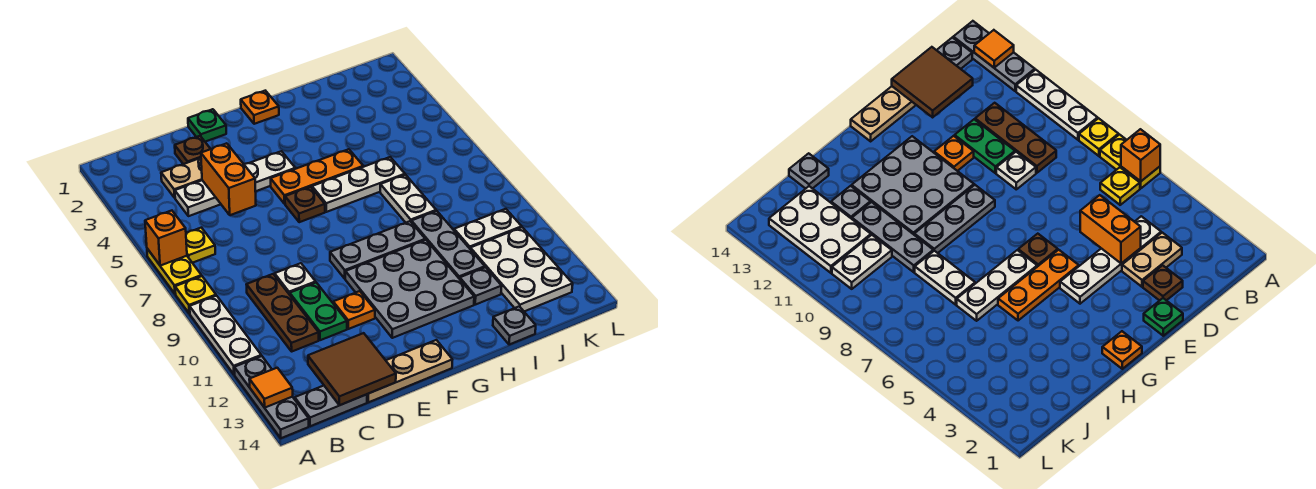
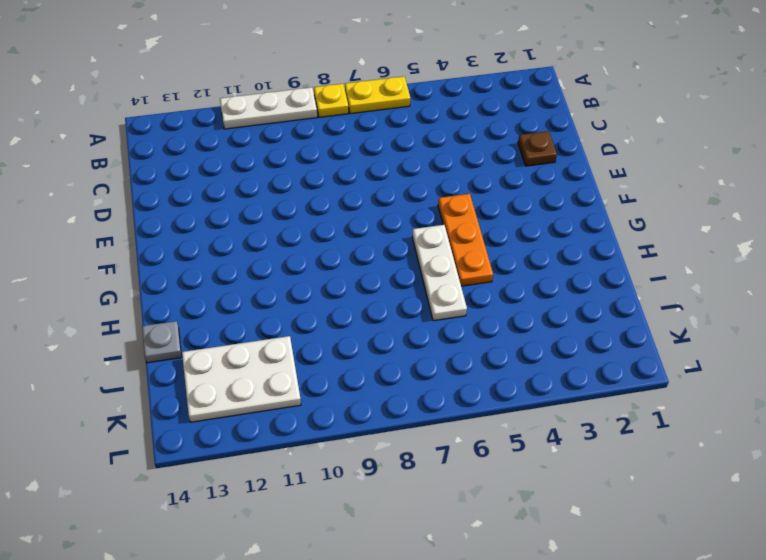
none -> grey 1x3 plate [234,356,309,438]
none -> yellow 1x1 plate [186,228,215,263]
none -> grey 1x2 plate [295,386,367,426]
none -> tan 1x2 plate [161,158,202,198]

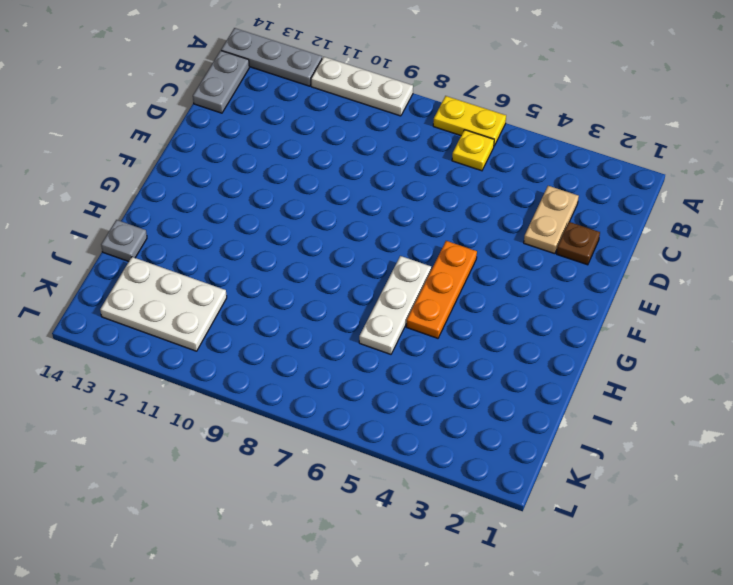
none -> yellow 1x1 plate [175,276,216,314]
none -> white 1x4 plate [175,151,295,216]
none -> brown 1x3 plate [246,274,319,351]
none -> white 1x1 plate [275,263,316,295]

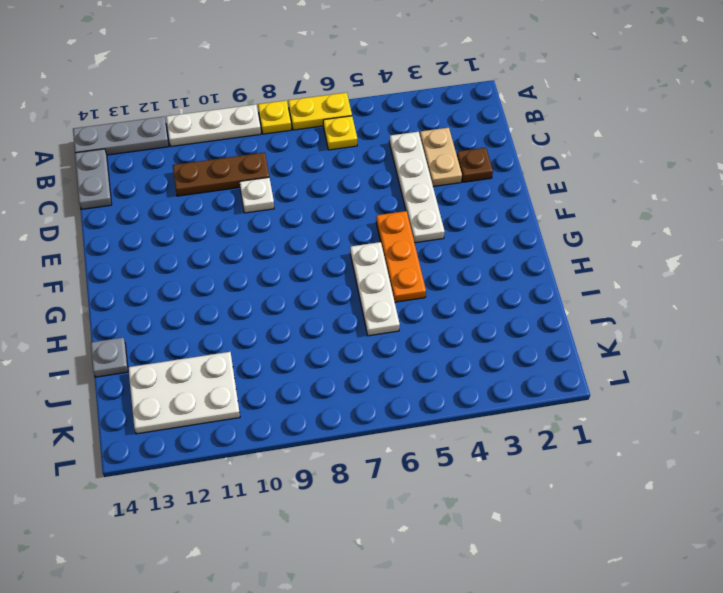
none -> green 1x2 plate [290,283,347,340]
none -> tan 1x3 plate [367,340,452,402]
none -> green 1x1 plate [188,109,226,142]
none -> orange 1x1 plate [333,291,375,329]

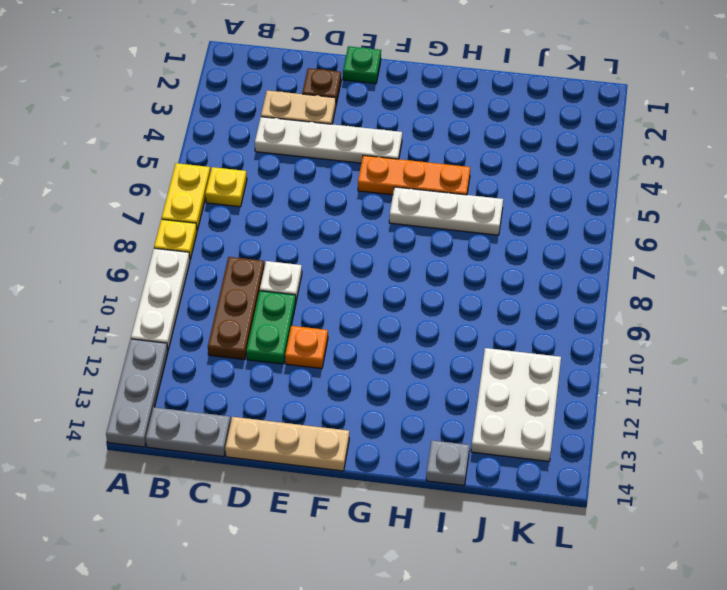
none -> brown 1x1 plate [285,187,325,222]
none -> grey 1x3 plate [330,221,425,279]
none -> grey 3x3 plate [345,240,474,338]
none -> orange 1x1 plate [241,91,279,124]

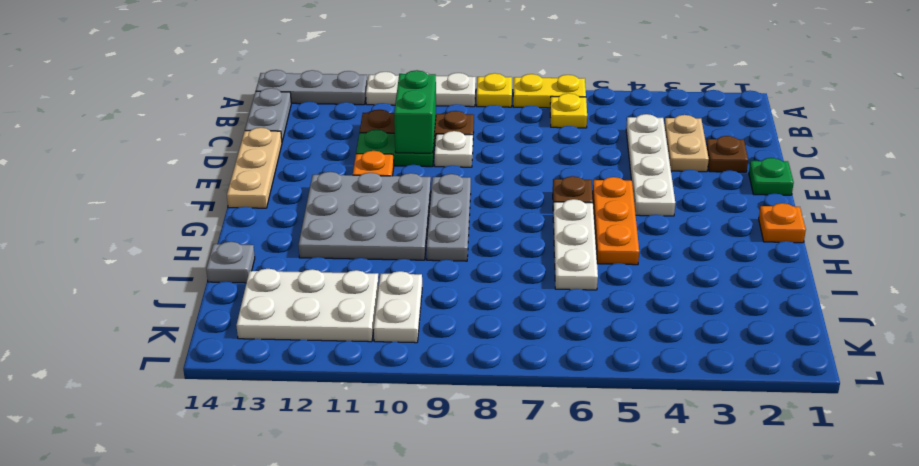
green 1x2 brick [394,70,436,153] -> none
none -> white 1x2 plate [380,175,436,223]
none -> grey 1x3 plate [411,211,485,279]
none -> grey 1x1 plate [460,267,502,305]
none -> orange 1x1 brick [145,211,187,266]

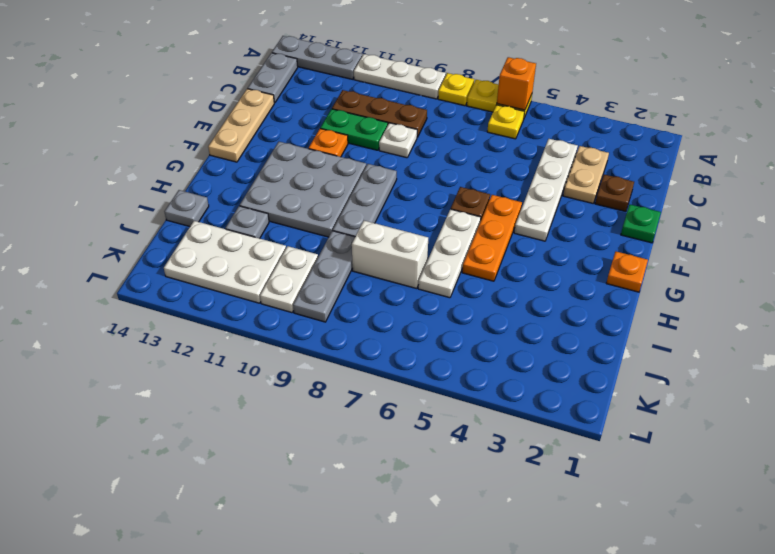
white 1x2 brick [352,221,428,289] -> white 1x2 plate [380,175,436,223]
grey 1x3 plate [293,231,355,322] -> grey 1x3 plate turned to [411,211,485,279]
none -> orange 1x1 tile [249,368,293,408]
none -> brown 2x2 tile [308,333,396,405]
none -> orange 1x2 brick [201,143,256,215]

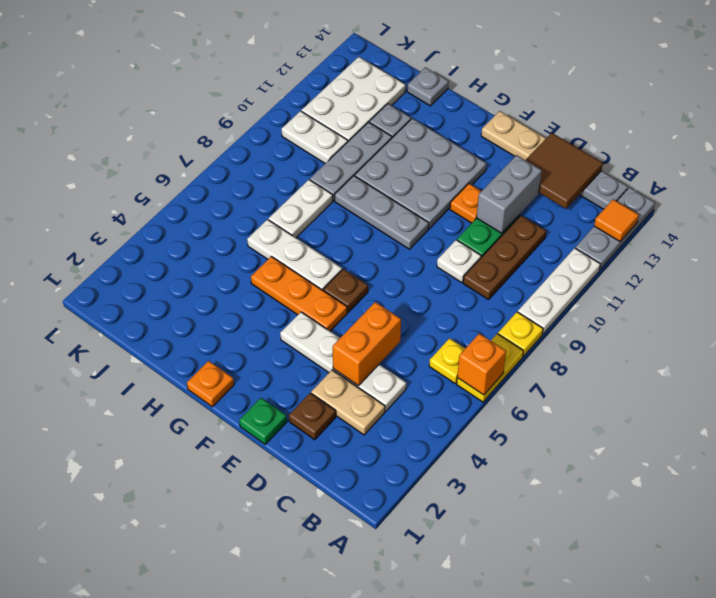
grey 1x2 brick [477,155,542,233] -> none

